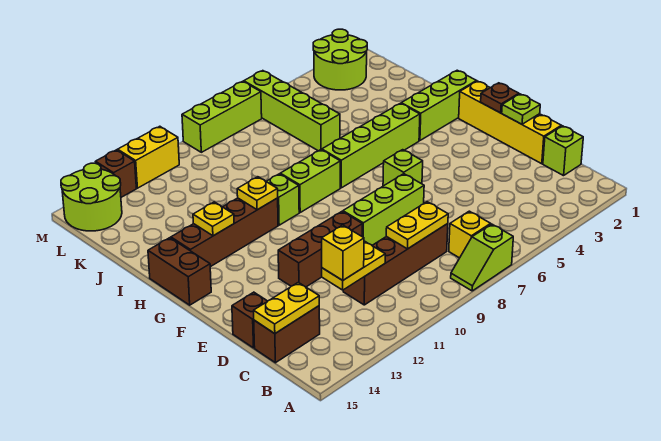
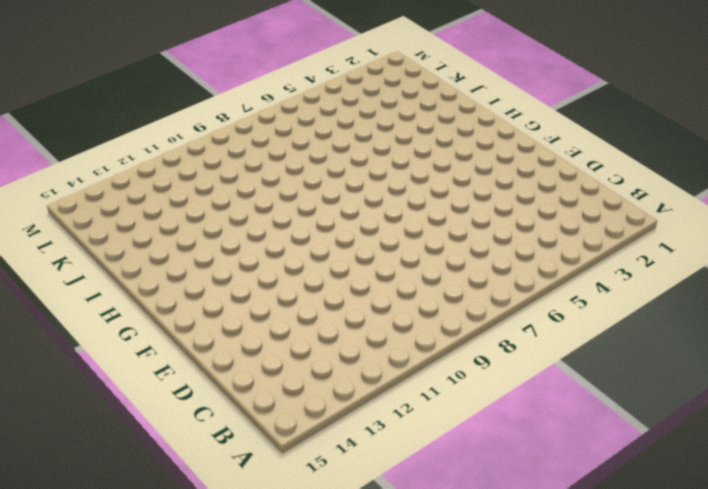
none -> lime 1x2 slope [451,224,513,291]
none -> yellow 1x1 brick [449,211,491,258]
none -> lime 1x1 brick [543,126,583,176]
none -> brown 1x4 brick [343,224,448,305]

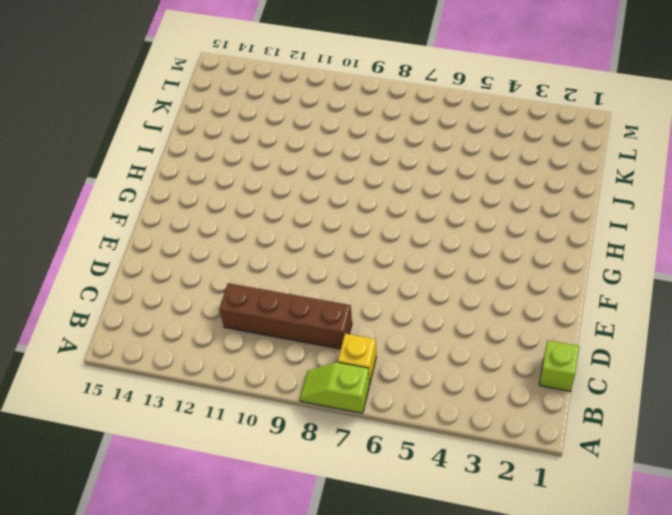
none -> brown 1x2 brick [254,306,320,363]
none -> yellow 1x4 brick [459,81,561,164]
none -> brown 1x1 brick [232,292,267,348]
none -> lime 1x3 brick [343,174,424,245]

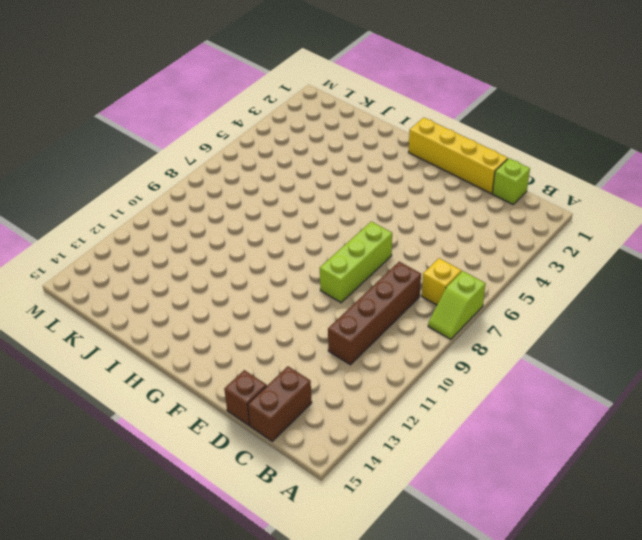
none -> brown 1x3 brick [278,212,362,287]
none -> lime 1x1 brick [383,150,423,186]
none -> brown 1x2 brick [148,238,211,305]
none -> lime 1x3 brick [401,70,476,141]

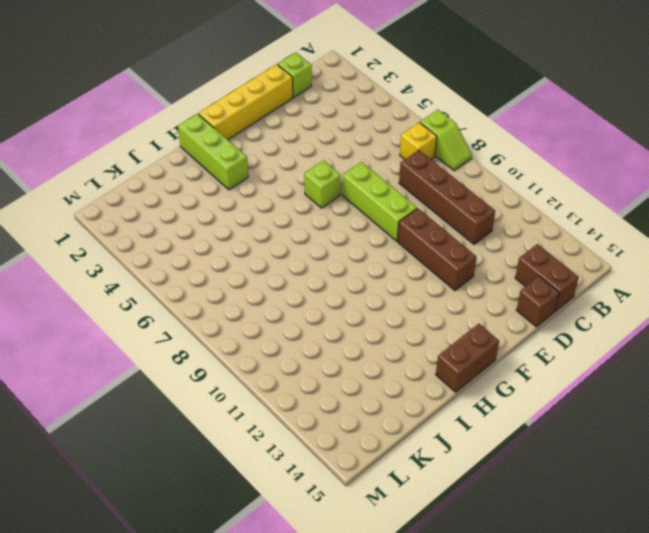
none -> lime 1x4 brick [322,103,420,188]
none -> lime 1x2 brick [280,150,340,212]
none -> lime 1x1 brick [266,174,299,225]
none -> brown 1x4 brick [171,198,278,267]

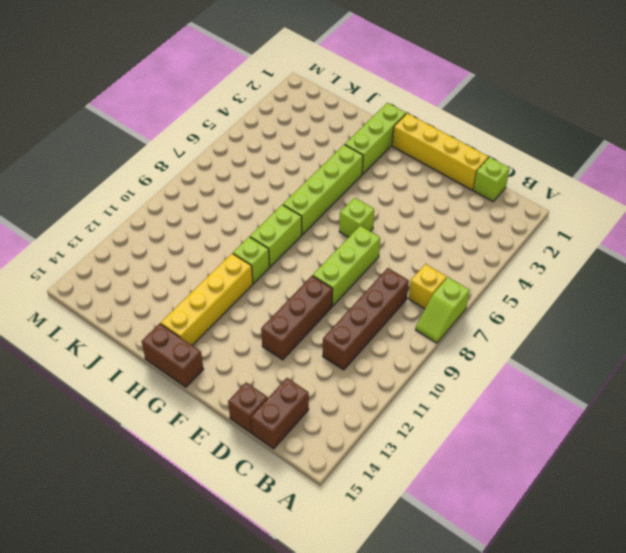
yellow 1x4 brick [161,254,253,345] -> brown 1x4 brick [171,198,278,267]
none -> lime 1x4 brick [244,71,340,151]
none -> lime 2x2 round brick [313,29,367,90]
none -> lime 2x2 round brick [61,163,122,231]
none -> lime 1x3 brick [182,81,262,152]

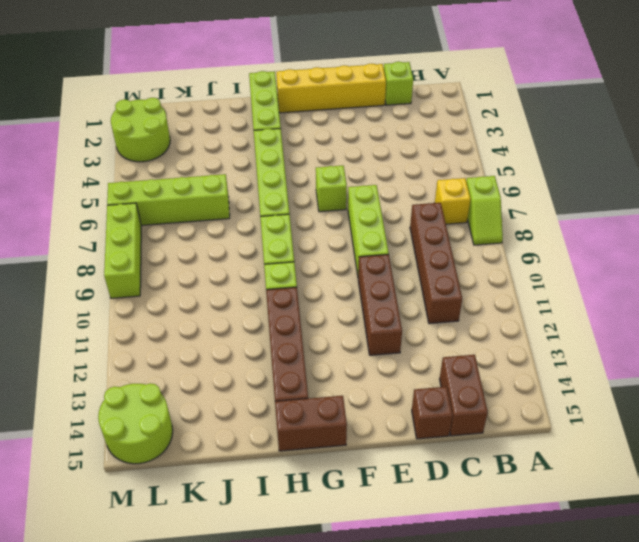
none -> yellow 1x2 brick [118,126,179,188]
none -> brown 1x1 brick [96,150,136,197]
none -> yellow 1x2 plate [386,202,448,249]
none -> yellow 1x2 plate [322,241,385,290]

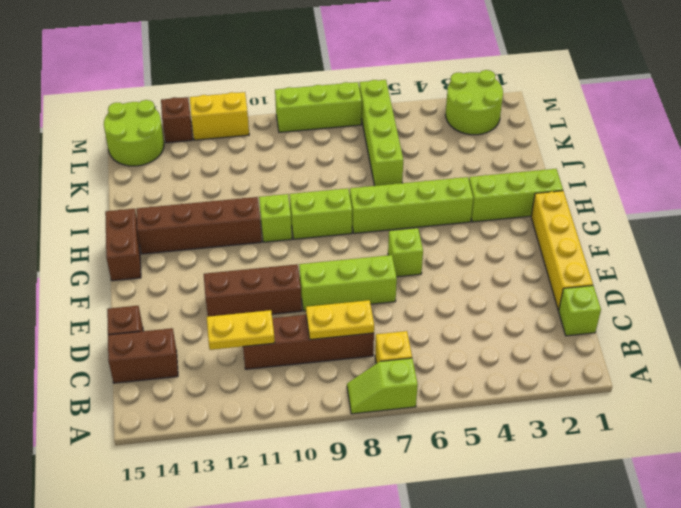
none -> yellow 1x2 plate [254,282,319,334]
none -> lime 1x1 plate [502,94,540,124]
none -> brown 1x1 plate [481,83,519,113]
none -> yellow 1x1 plate [237,177,278,210]

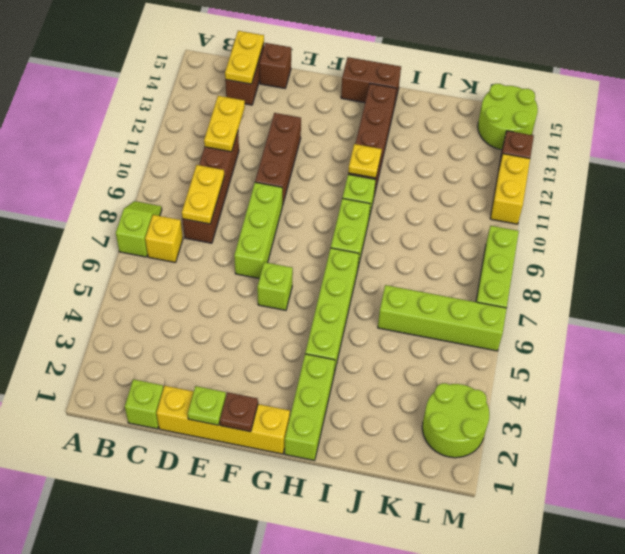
none -> yellow 1x1 plate [193,202,234,236]
none -> yellow 1x1 brick [322,225,364,280]

